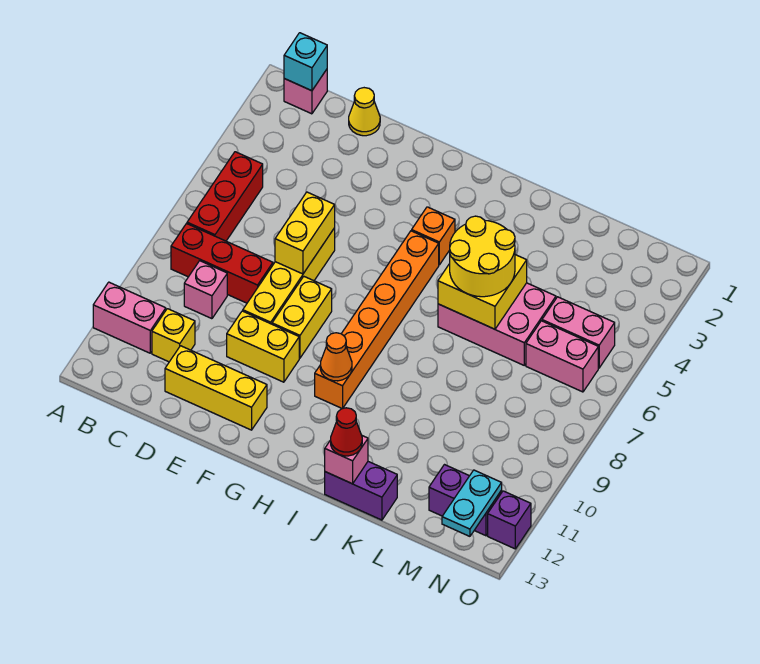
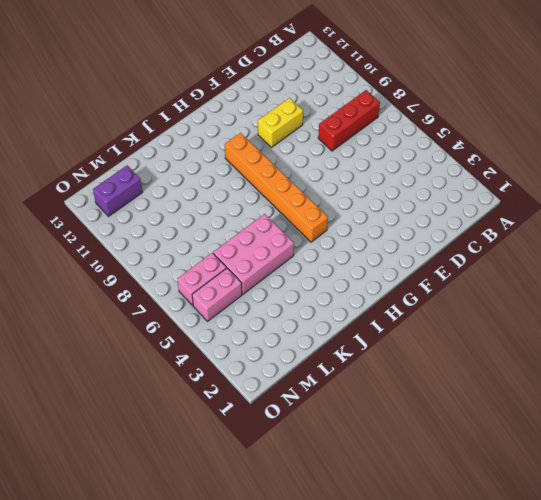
none -> pink 1x2 brick [93,282,166,353]
none -> pink 1x1 brick [284,69,327,114]
none -> red 1x3 brick [187,152,263,241]

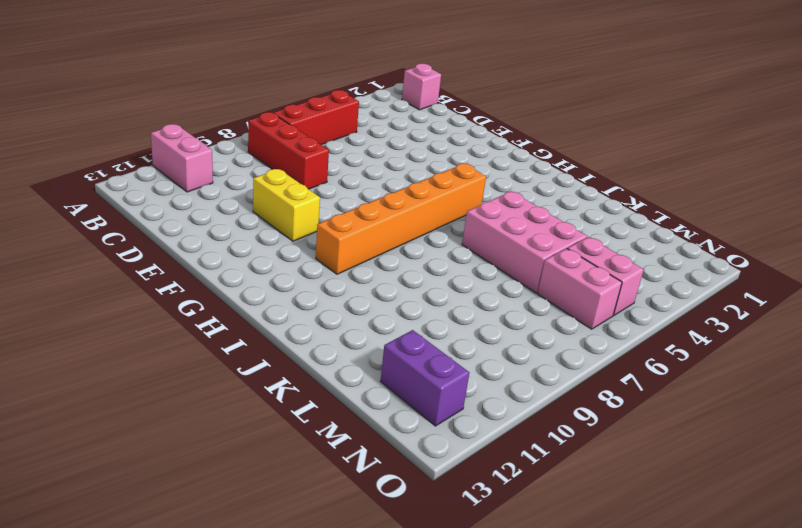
none -> pink 1x1 brick [184,261,227,319]
none -> yellow 1x1 brick [152,309,195,362]
none -> yellow 1x1 cone [349,88,380,136]

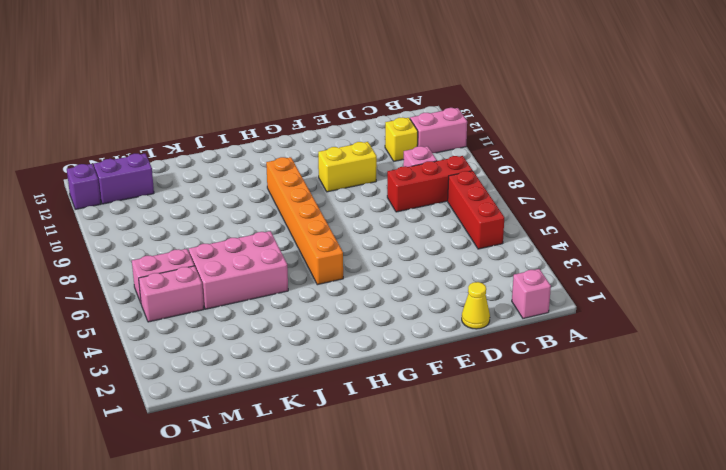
none -> yellow 1x3 brick [165,346,267,430]
none -> yellow 1x4 brick [243,228,335,324]
none -> yellow 1x2 brick [272,277,332,358]

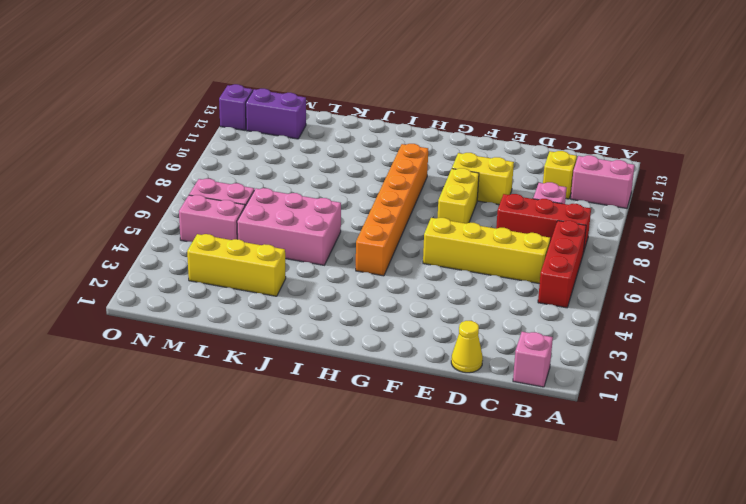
yellow 1x4 brick [423,218,550,284] -> yellow 1x4 brick turned to [243,228,335,324]
yellow 1x3 brick [187,234,286,296] -> yellow 1x3 brick moved to [165,346,267,430]
none -> orange 1x1 brick [412,207,455,265]
none -> purple 1x2 brick [325,462,397,520]
none -> cyan 1x1 brick [284,33,327,91]

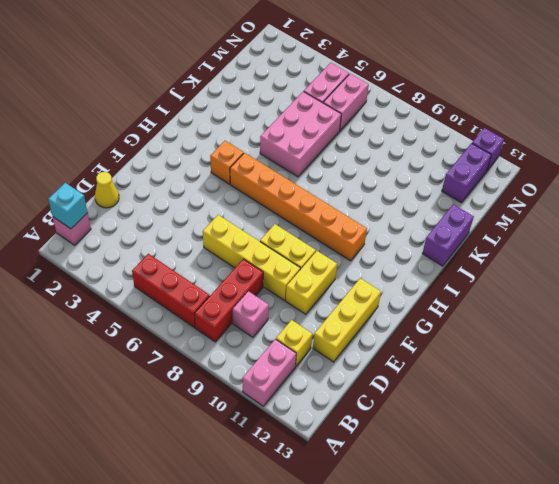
none -> yellow 1x2 brick [275,192,335,274]
none -> orange 1x1 cone [320,333,352,381]
none -> yellow 2x2 brick [438,255,527,329]

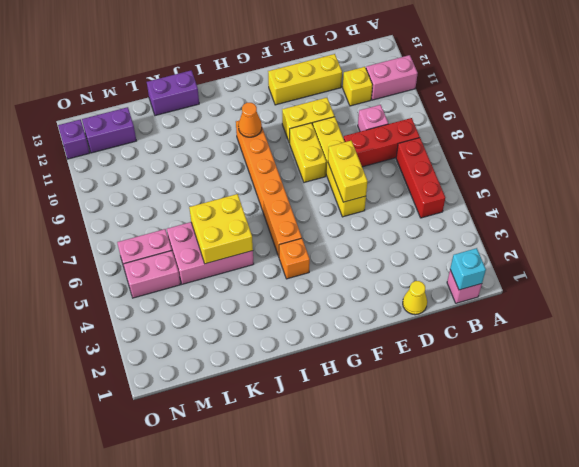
none -> pink 1x1 brick [325,436,368,484]
none -> cyan 1x2 plate [442,470,502,536]
none -> yellow 2x2 round brick [450,216,515,297]

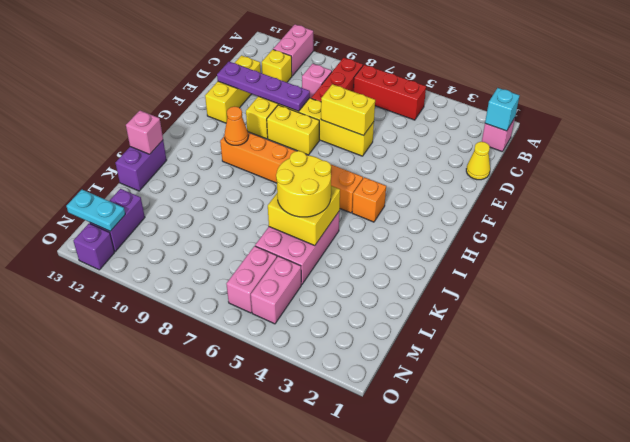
purple 1x4 plate [217,62,310,111] -> none
none -> red 1x1 cone [331,408,362,456]

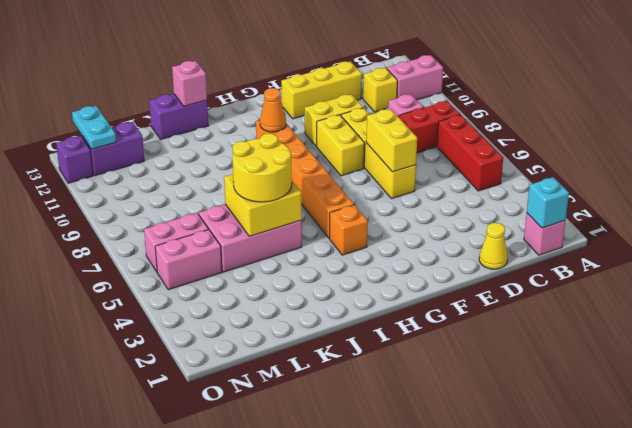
none -> red 1x1 cone [331,408,362,456]

